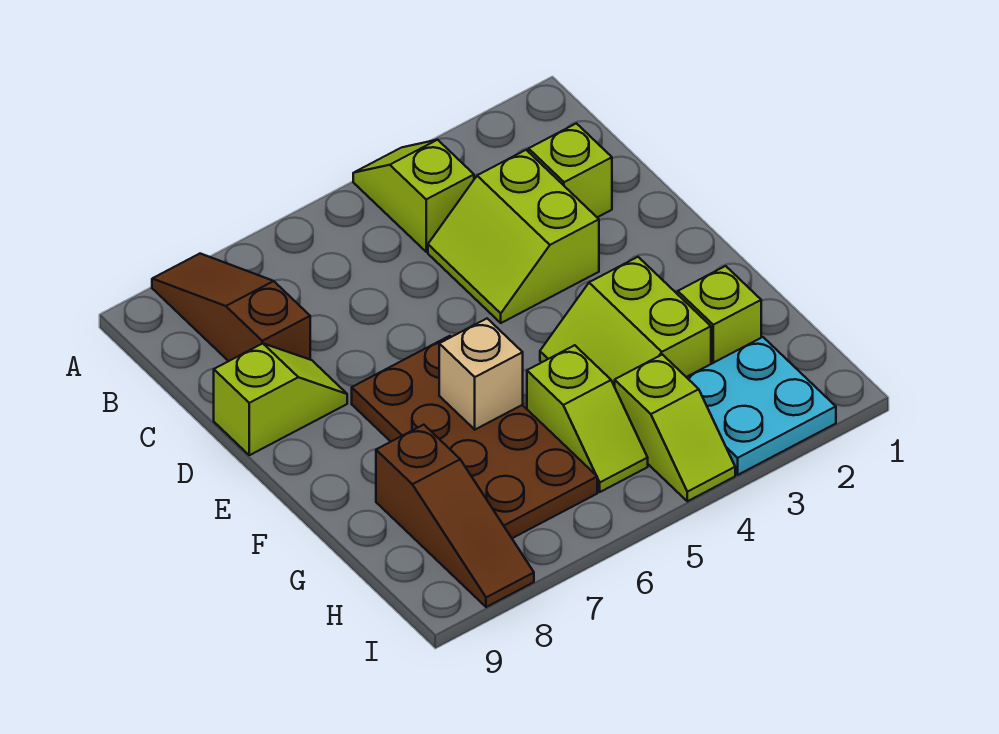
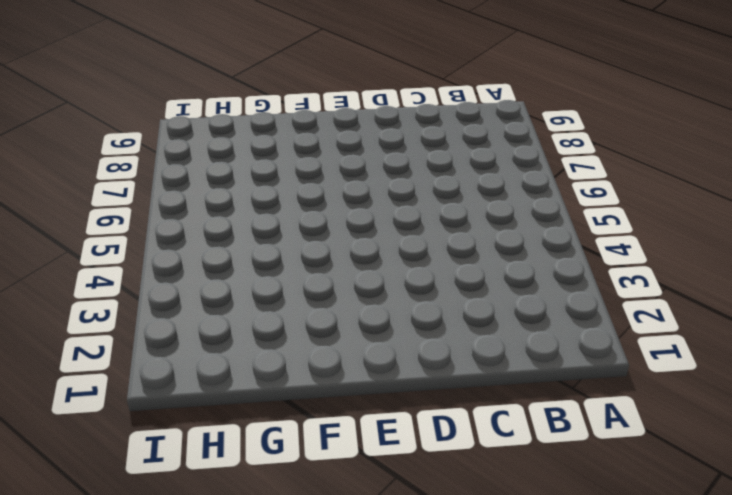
none -> lime 1x2 slope [353,140,474,252]
none -> brown 1x3 slope [152,254,310,361]
none -> lime 1x1 brick [529,123,612,217]

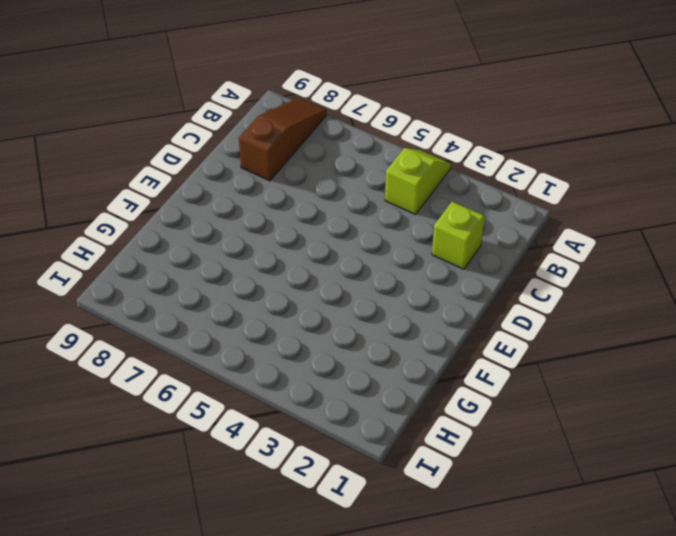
none -> lime 2x2 slope [428,150,599,323]
none -> lime 1x2 slope [214,343,347,455]
none -> brown 2x4 plate [352,336,597,538]

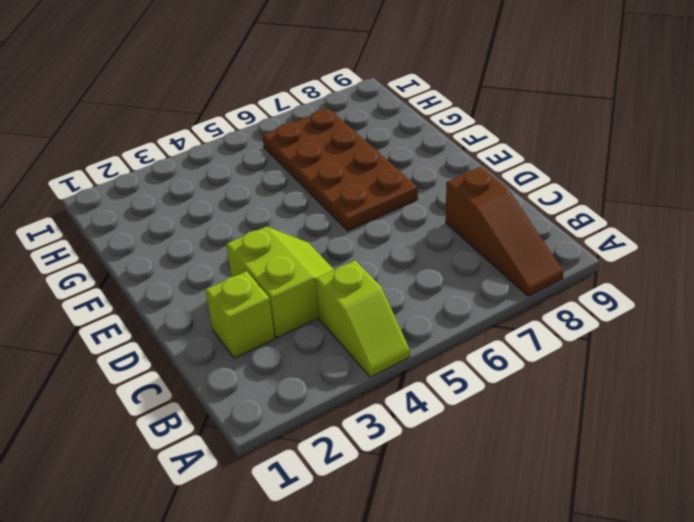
none -> lime 1x2 slope [214,343,347,455]
none -> lime 2x2 slope [540,257,711,387]
none -> lime 1x1 brick [678,266,761,364]

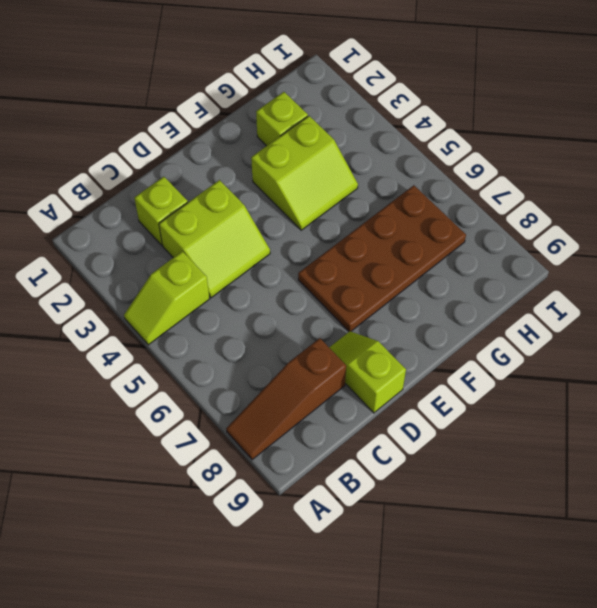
none -> lime 1x2 slope [527,345,648,492]
none -> brown 1x3 slope [376,425,534,607]
none -> cyan 2x2 plate [687,337,836,475]

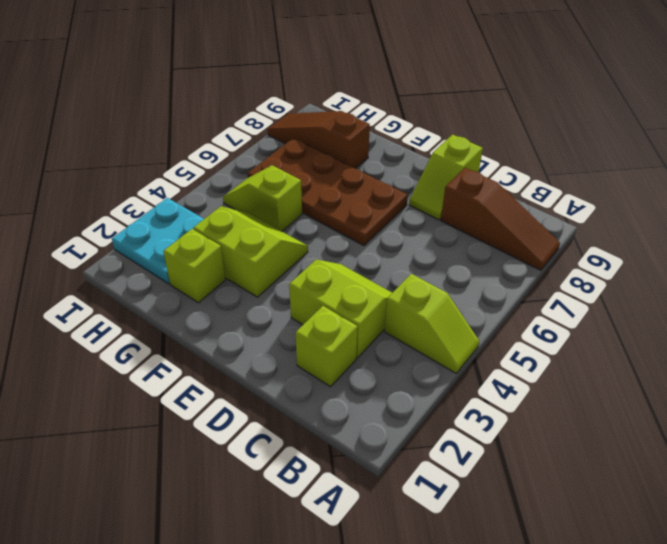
none -> lime 1x2 slope [615,354,735,501]
none -> tan 1x1 brick [439,319,523,430]

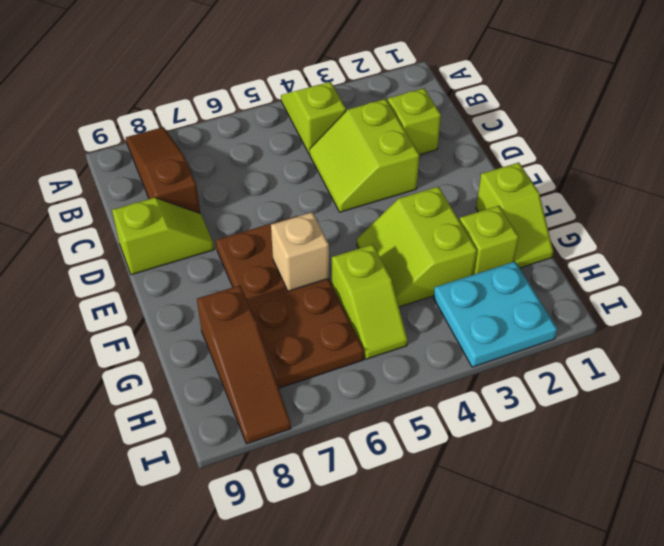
lime 1x2 slope [476,163,553,268] -> lime 1x2 slope moved to [615,354,735,501]

